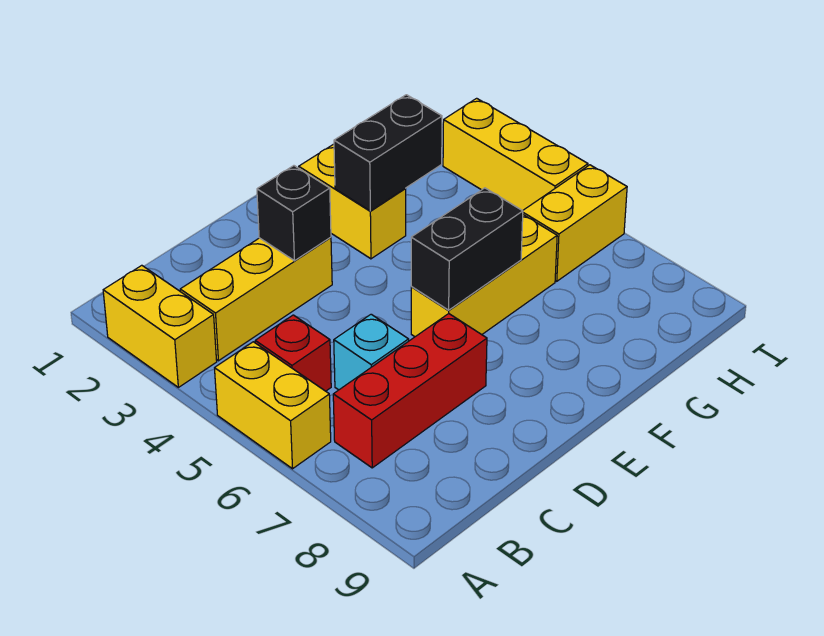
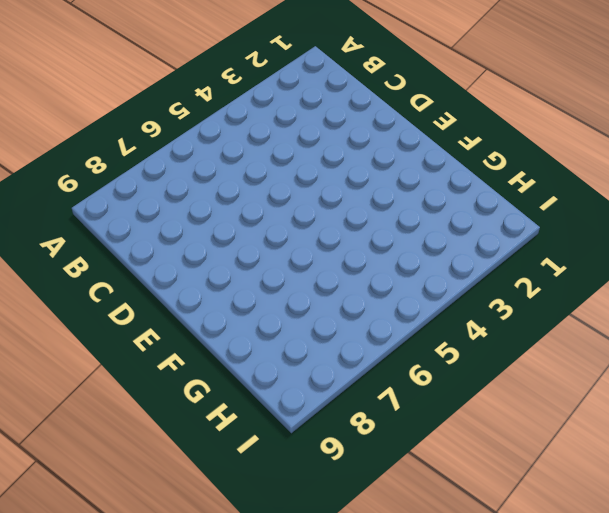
none -> yellow 1x2 brick [103,265,217,387]
none -> yellow 1x2 brick [215,342,331,469]
none -> yellow 1x3 brick [180,237,332,361]

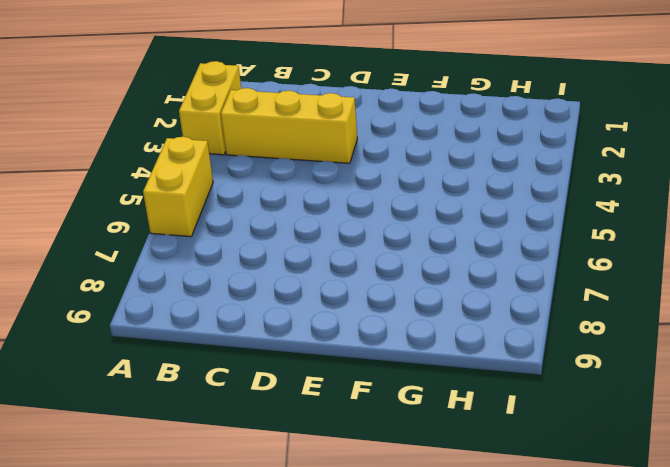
none -> red 1x1 brick [255,315,331,391]
none -> red 1x3 brick [333,314,487,468]
none -> cyan 1x1 brick [334,314,409,390]

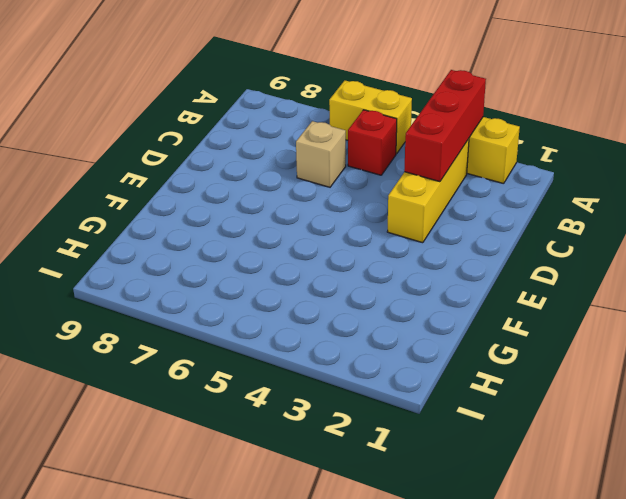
red 1x3 brick [404,70,486,182] -> red 1x3 brick moved to [333,314,487,468]
tan 1x1 brick [296,121,346,187] -> cyan 1x1 brick [334,314,409,390]
none -> yellow 1x3 brick [411,215,557,337]
none -> yellow 1x2 brick [299,144,406,259]
none -> yellow 1x2 brick [523,165,627,281]

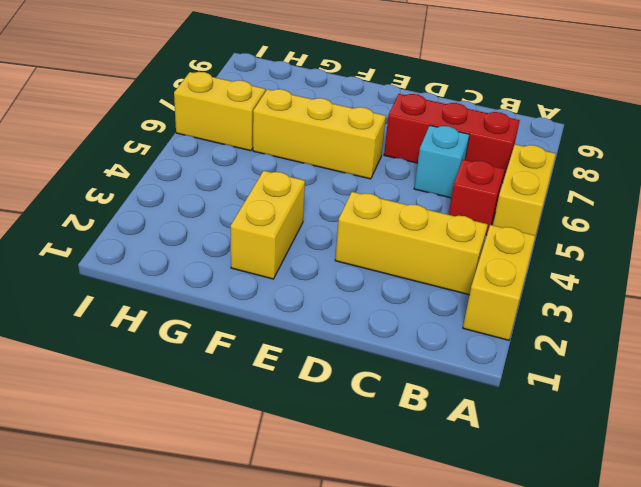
none -> yellow 1x3 brick [443,98,588,211]
none -> black 1x1 brick [257,166,331,261]
none -> black 1x2 brick [411,188,523,310]

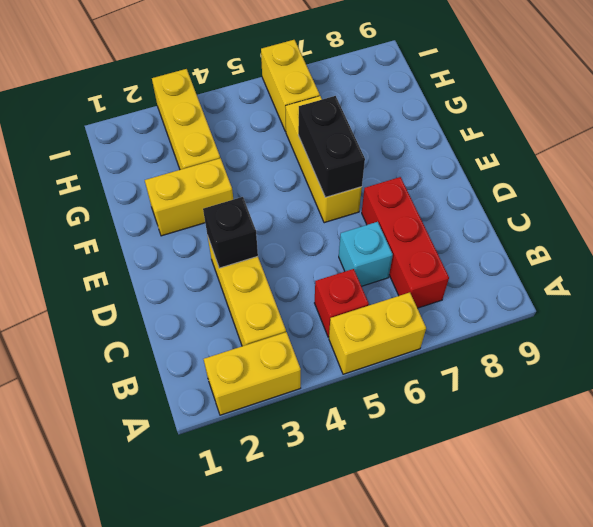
yellow 1x3 brick [152,69,220,170] -> yellow 1x3 brick turned to [443,98,588,211]
none -> black 1x2 brick [334,95,442,211]

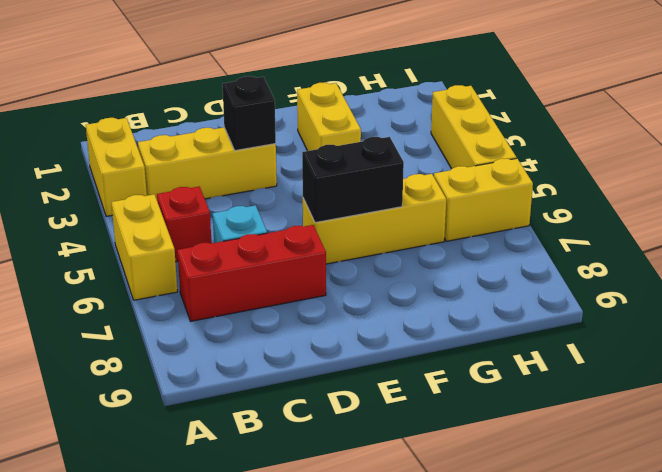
none -> black 1x2 brick [334,95,442,211]

